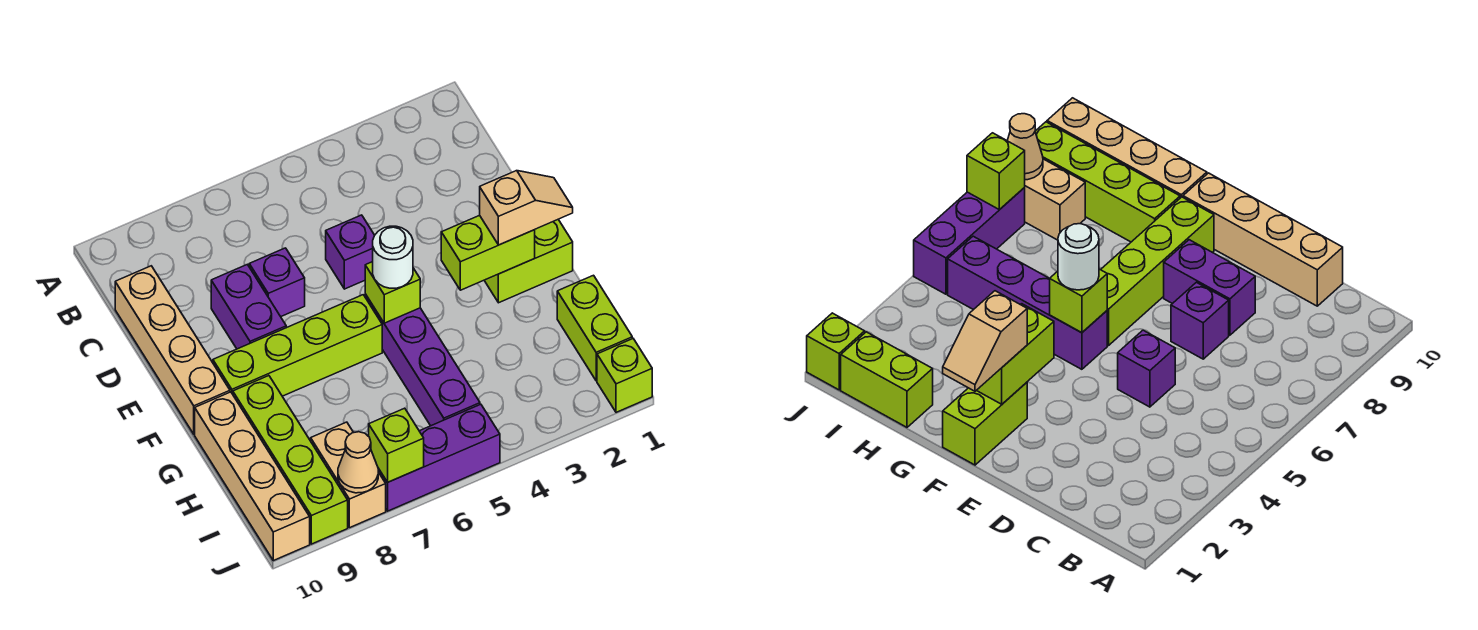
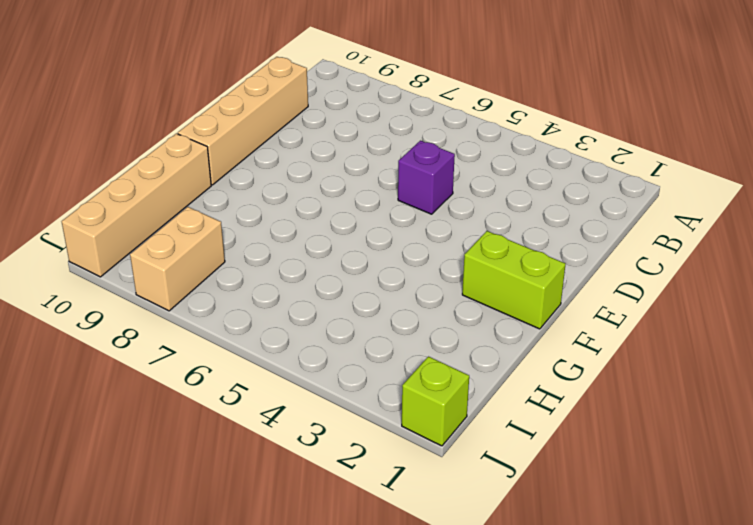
none -> purple 1x1 brick [249,248,305,317]
none -> purple 1x2 brick [211,264,286,349]
none -> purple 1x4 brick [365,294,480,426]

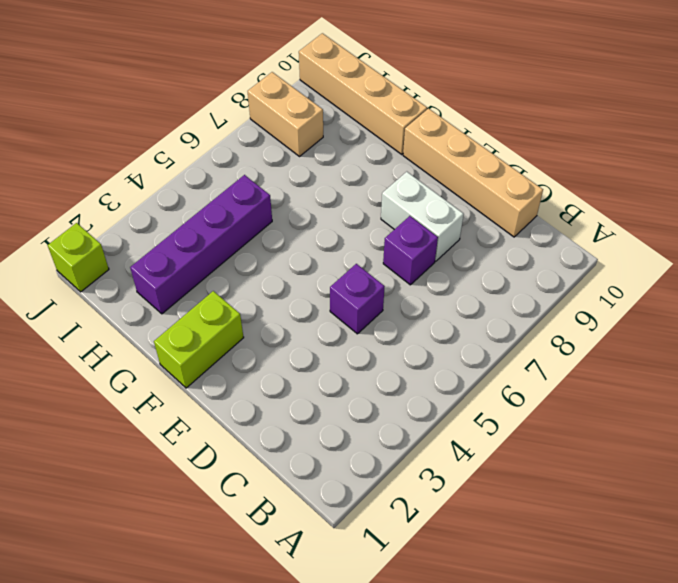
white 1x2 brick [381,172,464,261] -> purple 1x2 brick [211,264,286,349]
purple 1x4 brick [130,175,272,314] -> purple 1x4 brick turned to [365,294,480,426]
none -> lime 1x4 brick [213,295,382,396]
none -> lime 1x4 brick [233,376,348,544]
none -> lime 1x2 brick [557,275,632,381]

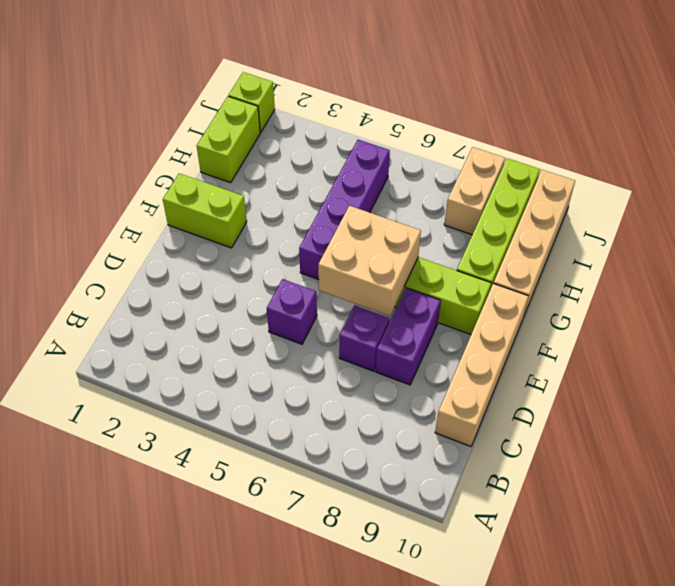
tan 2x2 brick [318,206,421,316] -> none
none -> purple 1x3 brick [378,404,500,511]
none -> lime 1x2 brick [441,215,535,290]
none -> lime 1x1 brick [365,262,420,323]

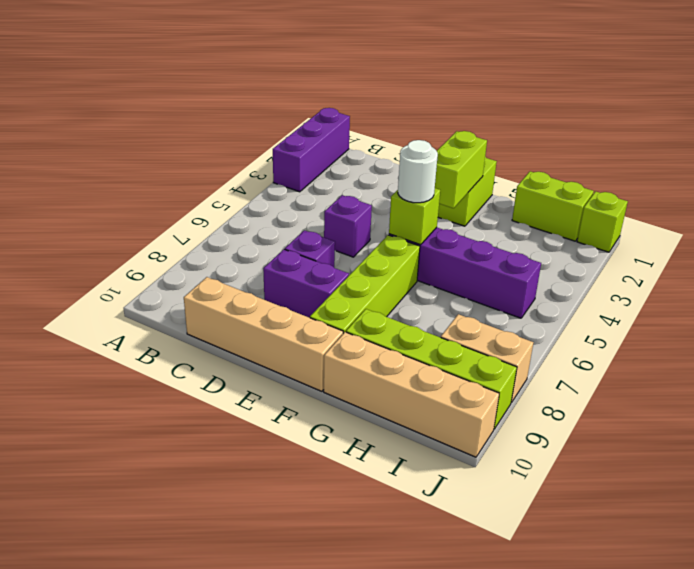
purple 1x3 brick [273,108,350,192] -> purple 1x3 brick moved to [378,404,500,511]
none -> lime 1x1 brick [369,408,424,482]
none -> tan 1x1 cone [338,432,378,493]
none -> tan 1x2 slope [480,171,573,245]

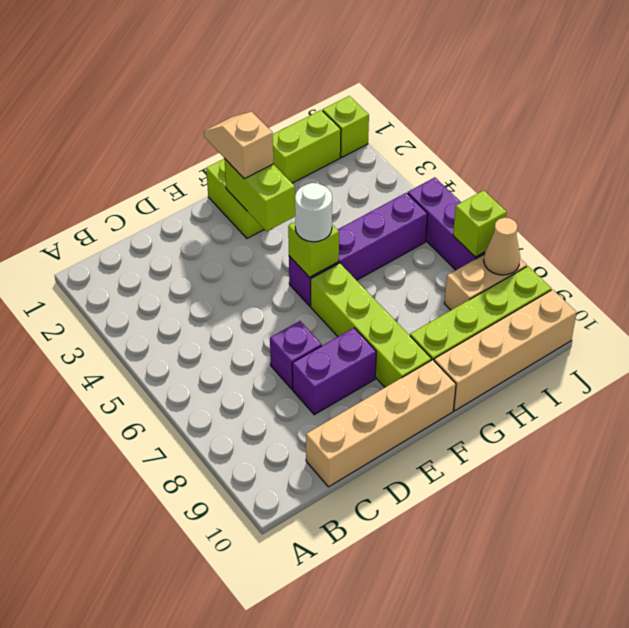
none -> purple 1x1 brick [326,215,375,289]

